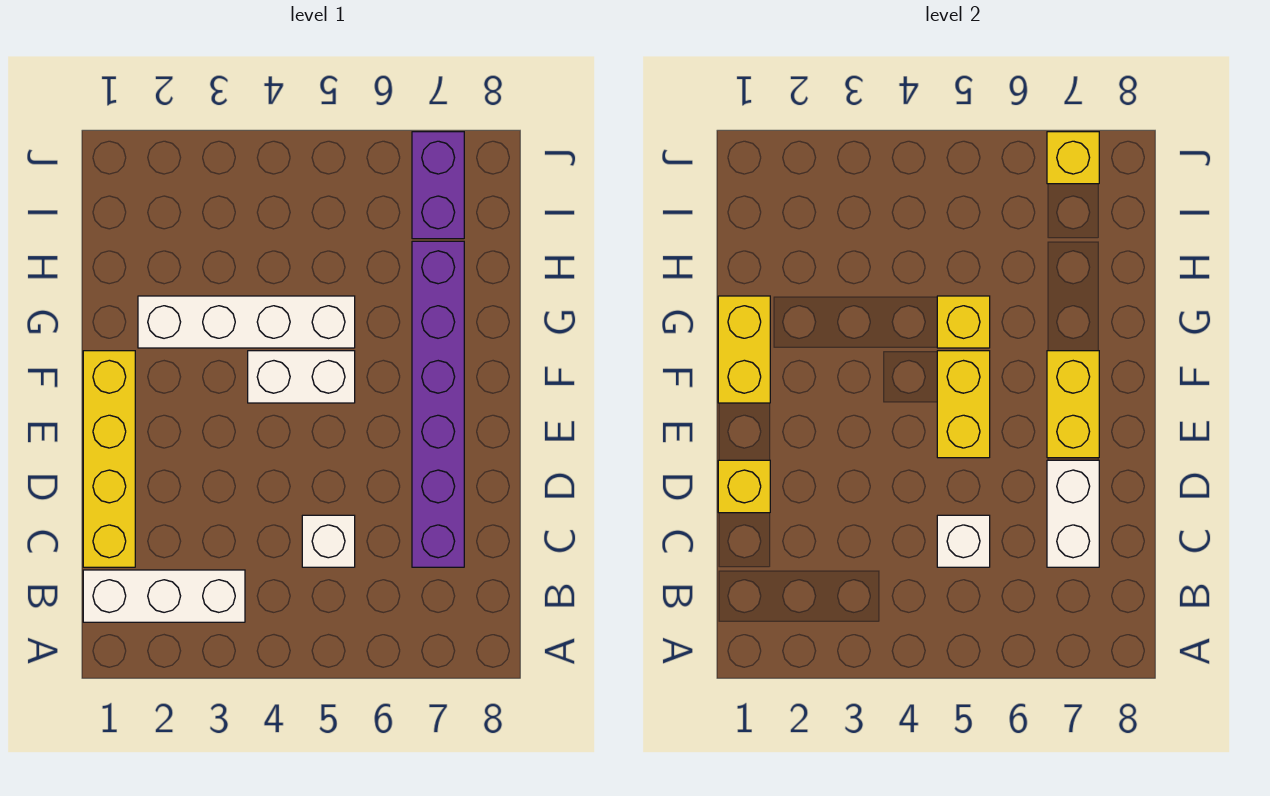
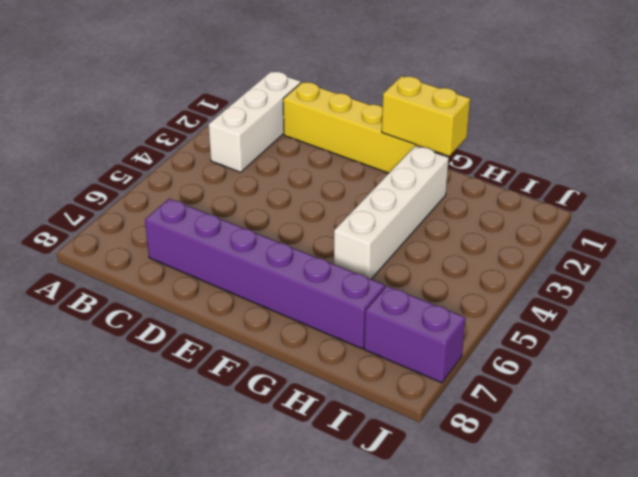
none -> white 1x1 brick [302,515,355,567]
none -> white 1x2 brick [248,351,355,403]
none -> white 1x1 brick [937,515,990,567]

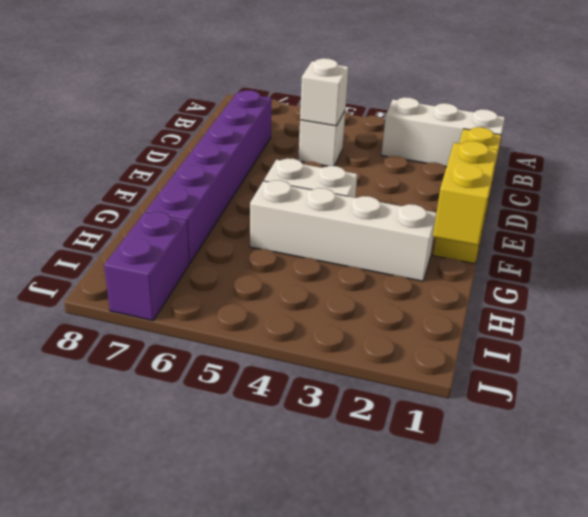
none -> white 1x2 brick [1047,460,1099,567]
none -> yellow 1x1 brick [718,460,770,513]
none -> yellow 1x2 brick [937,351,990,458]

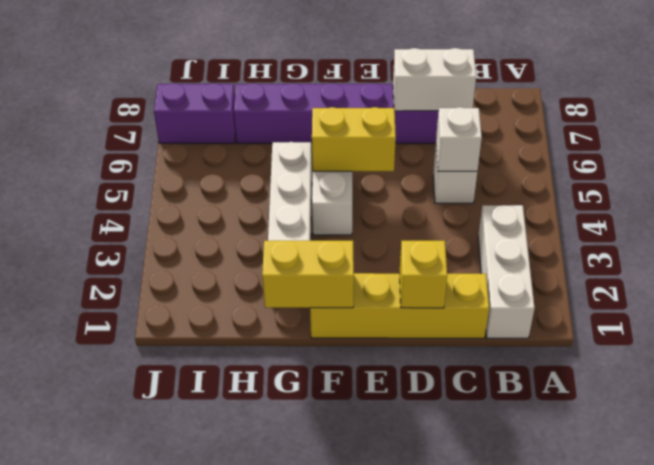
none -> yellow 1x2 brick [1047,351,1099,458]
none -> yellow 1x1 brick [937,296,990,348]
none -> yellow 1x1 brick [1047,132,1099,184]

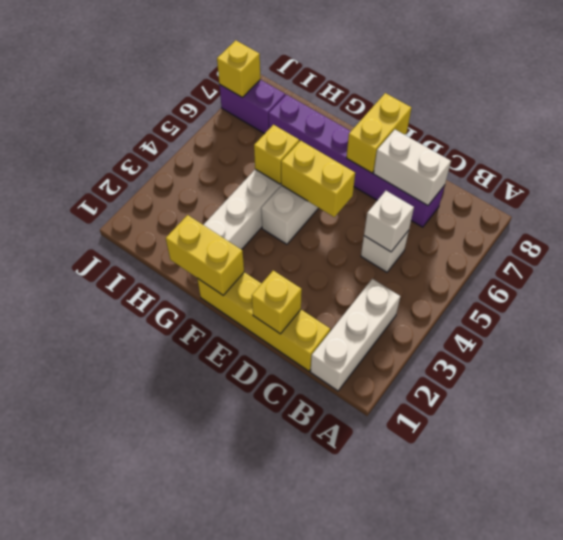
yellow 1x2 brick [346,93,411,173] -> yellow 1x2 brick turned to [1047,351,1099,458]

